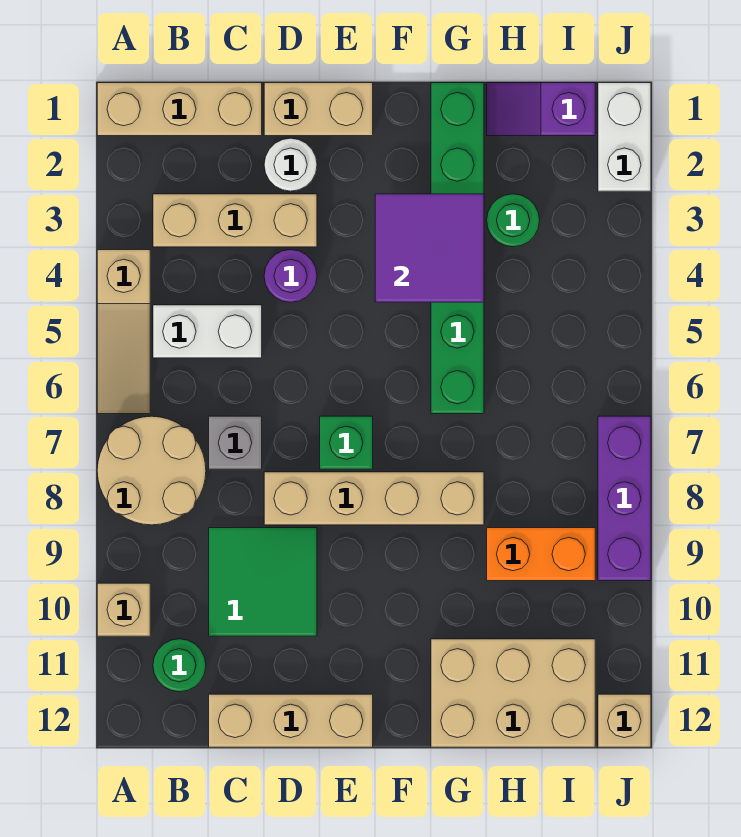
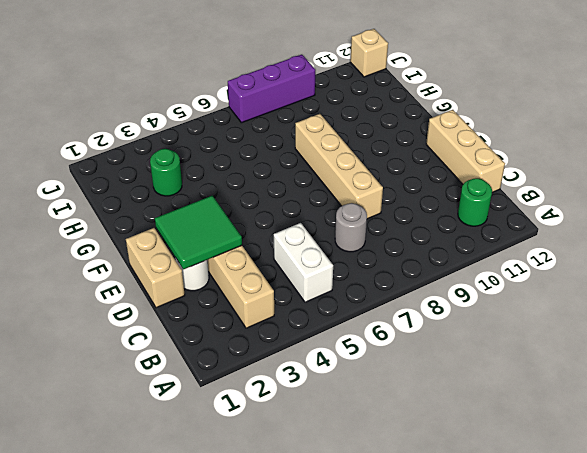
grey 1x1 round brick [335,203,367,252] -> grey 1x1 brick [209,416,262,469]
green 2x2 tile [155,196,242,269] -> green 2x2 tile moved to [209,528,317,636]
none -> tan 1x3 brick [97,83,262,136]
none -> tan 1x3 slope [97,250,150,414]
none -> tan 2x2 round brick [97,416,206,525]

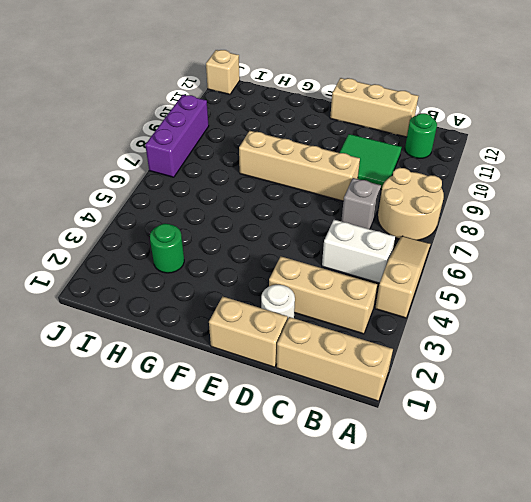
none -> tan 1x1 brick [97,583,150,636]
none -> purple 1x1 round brick [264,250,317,302]
none -> green 1x1 brick [320,416,373,469]

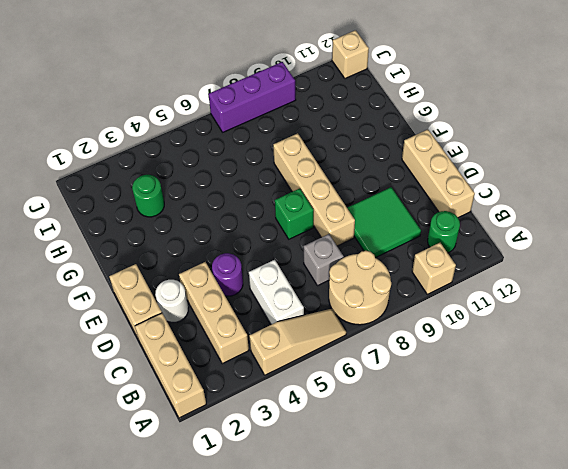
none -> green 1x6 brick [431,83,484,414]
none -> tan 2x3 brick [431,639,595,747]
none -> purple 1x2 slope [487,83,595,136]

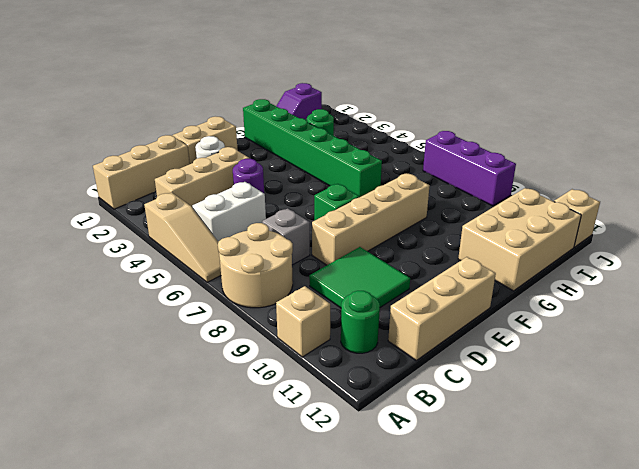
none -> orange 1x2 brick [487,528,595,581]
none -> white 1x2 brick [598,83,651,191]
none -> purple 2x2 tile [375,194,484,302]

